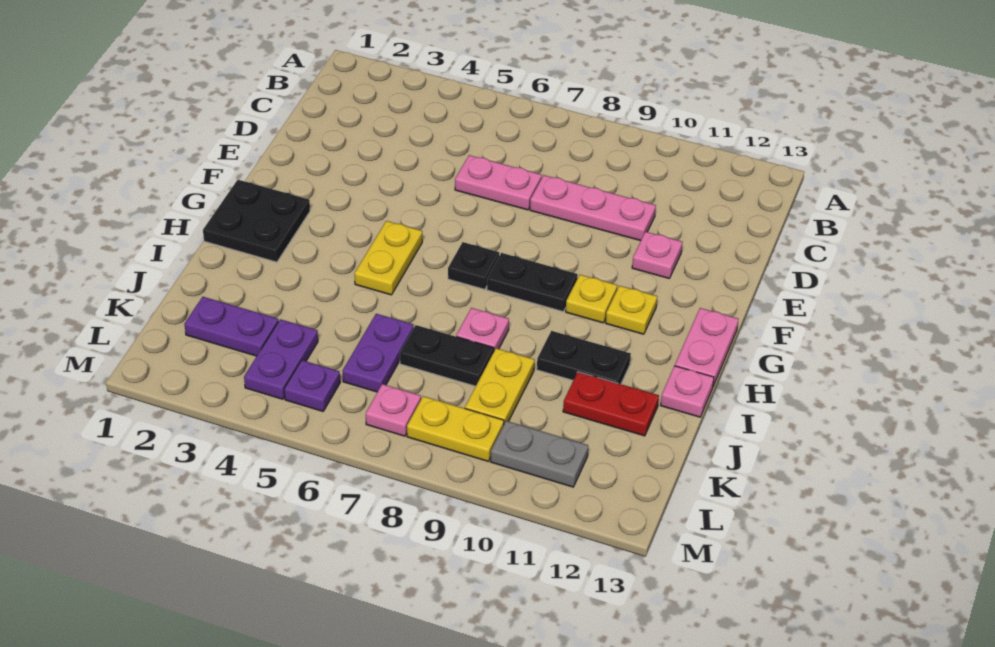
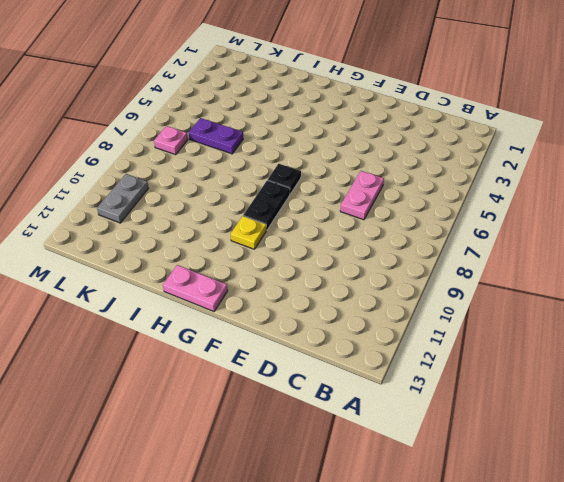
none -> pink 1x3 plate [530,175,656,241]
none -> pink 1x1 plate [632,232,682,278]
none -> black 2x2 plate [203,180,310,262]

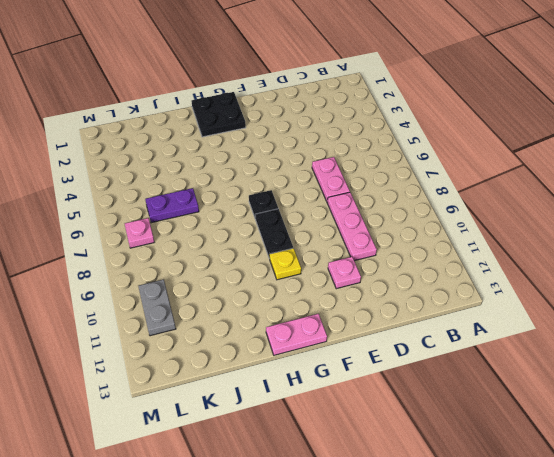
none -> yellow 1x2 plate [354,221,422,295]
none -> yellow 1x1 plate [606,286,657,334]
none -> pink 1x1 plate [456,308,509,351]

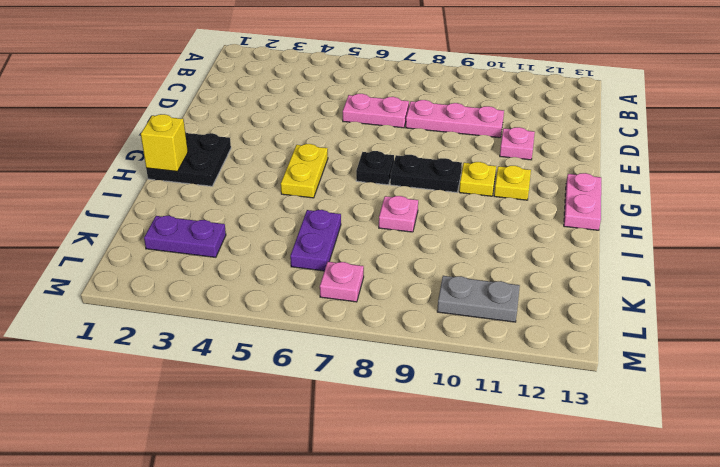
yellow 1x1 brick [141,114,188,171] -> none
none -> black 1x2 plate [537,331,631,384]
none -> pink 1x1 plate [661,366,714,417]
none -> black 1x2 plate [400,325,494,386]

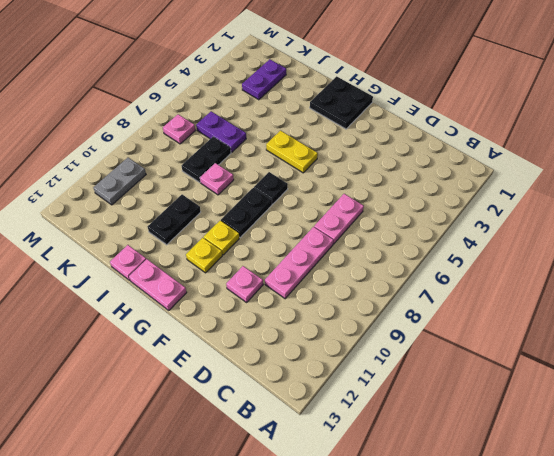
none -> yellow 1x2 plate [465,348,535,424]
none -> red 1x2 plate [563,372,659,436]
none -> purple 1x2 plate [244,319,318,399]

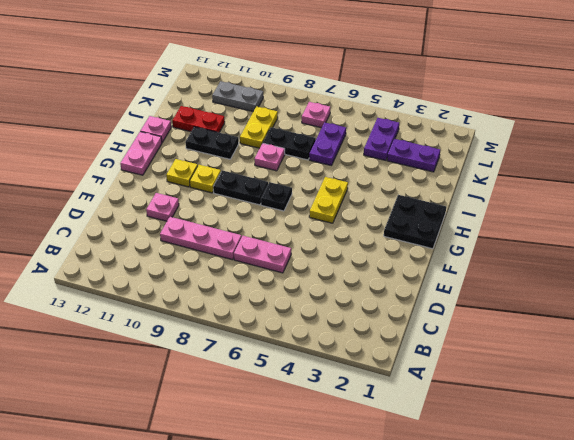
none -> purple 1x1 plate [284,360,340,411]
none -> yellow 1x2 plate [407,396,504,461]

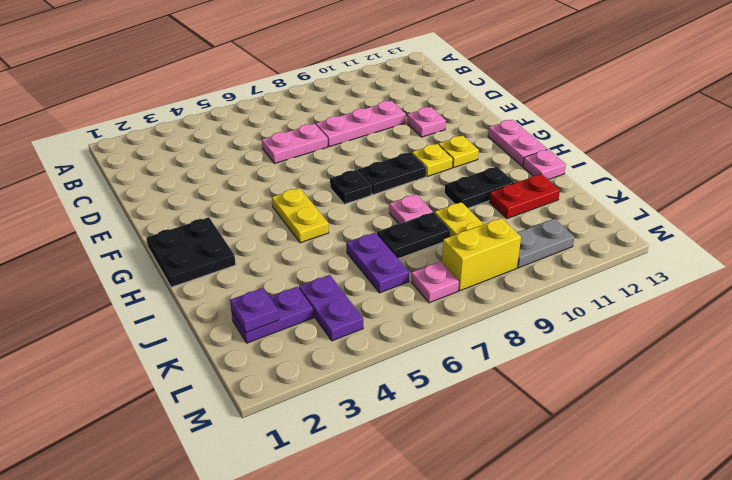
purple 1x1 plate [230,288,279,333] -> purple 1x1 plate moved to [284,360,340,411]
yellow 1x2 brick [442,218,521,291] -> yellow 1x2 plate [407,396,504,461]

